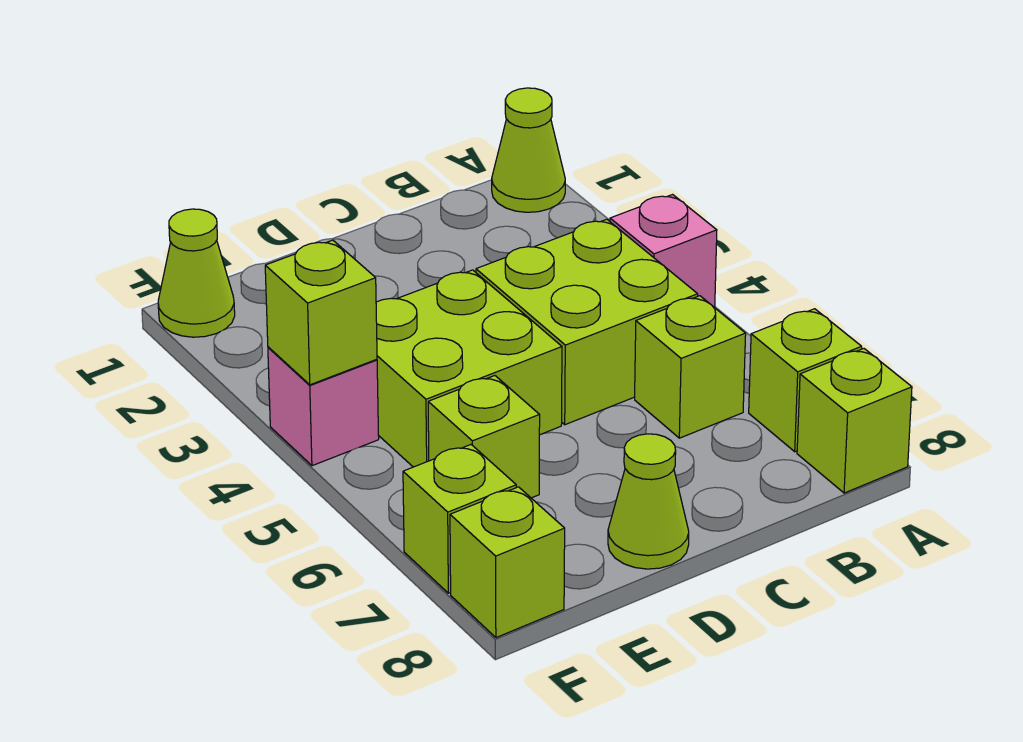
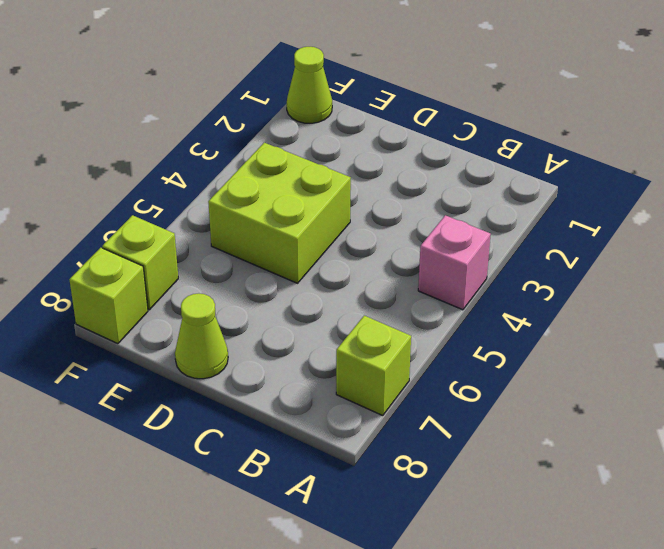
none -> lime 1x1 cone [492,88,565,212]
none -> lime 1x1 brick [797,349,912,493]
none -> lime 2x2 brick [476,219,698,425]

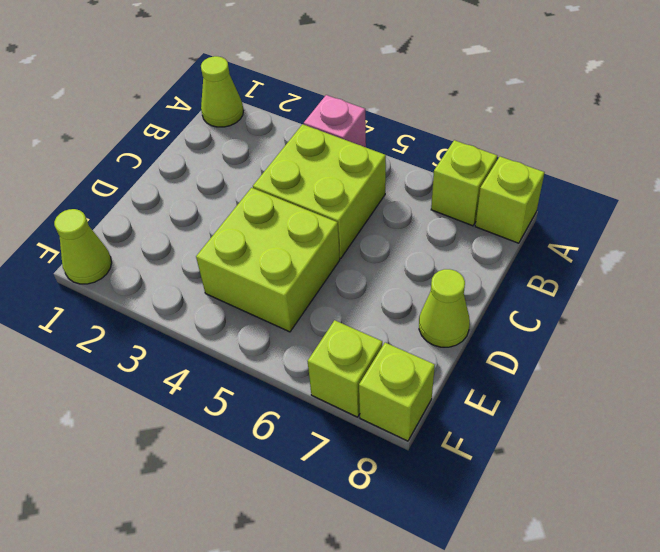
none -> lime 1x1 brick [635,296,746,438]
none -> lime 1x1 brick [428,376,540,498]
none -> pink 1x1 brick [268,347,379,466]

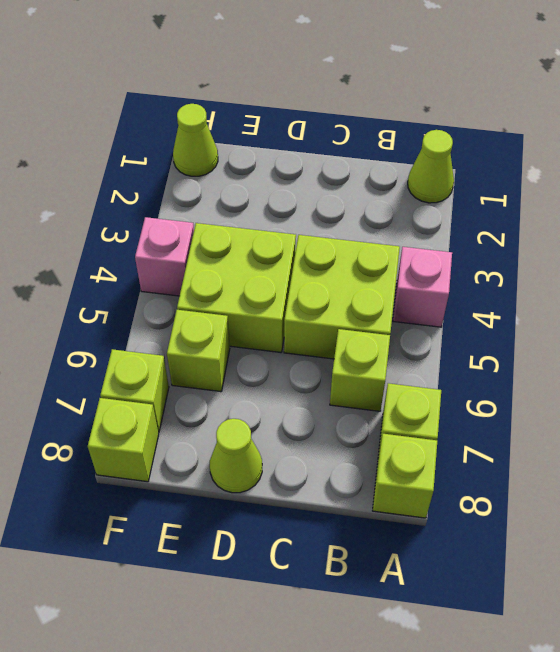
none -> lime 1x1 brick [265,240,377,385]

